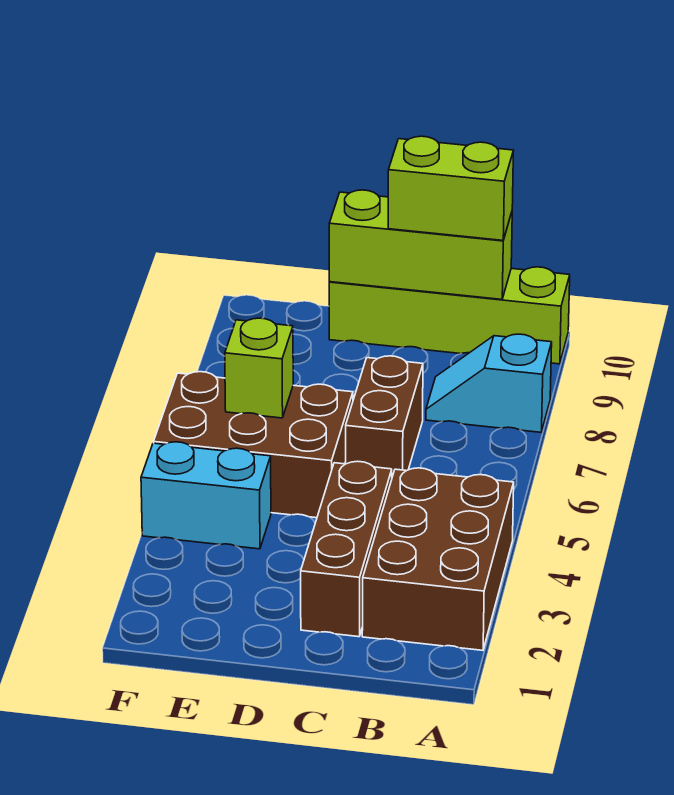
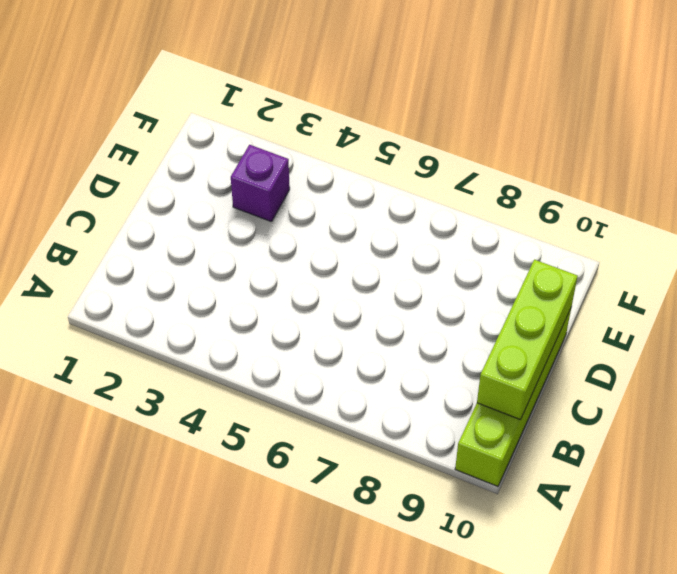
purple 1x1 brick [231,145,290,222] -> none
none -> brown 2x3 brick [362,468,514,650]
none -> cyan 1x2 slope [426,334,552,432]

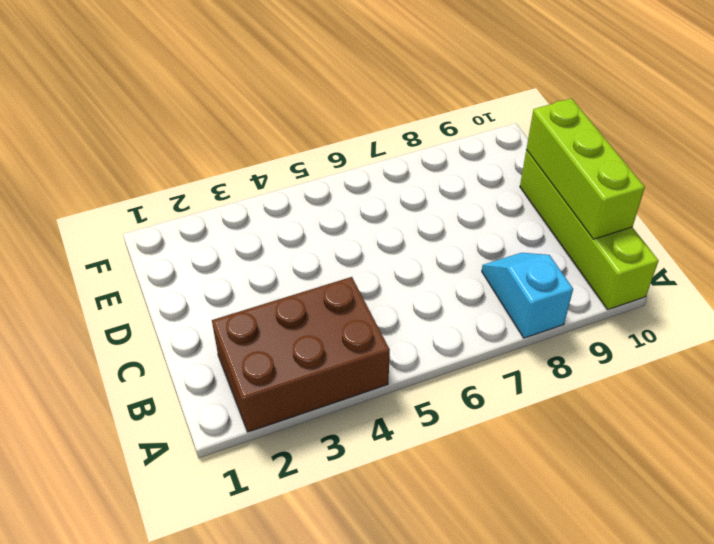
none -> brown 1x3 brick [301,461,392,637]
none -> brown 1x2 brick [345,356,423,477]

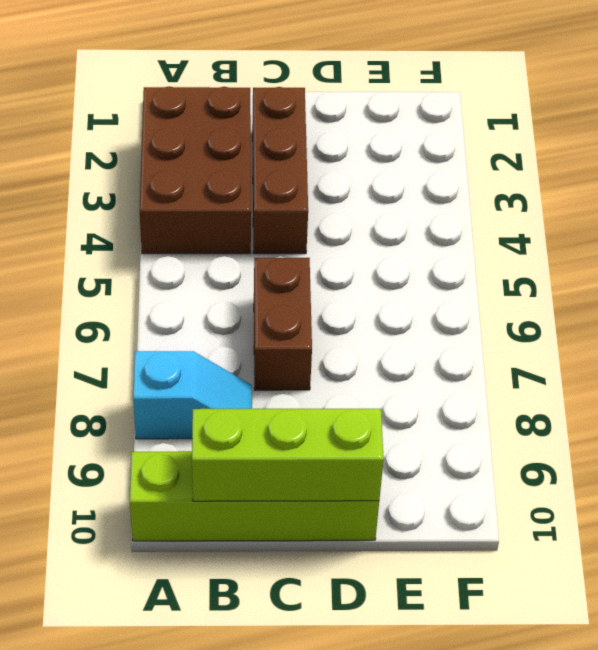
none -> brown 2x3 brick [154,372,353,518]
none -> cyan 1x2 brick [141,442,271,549]

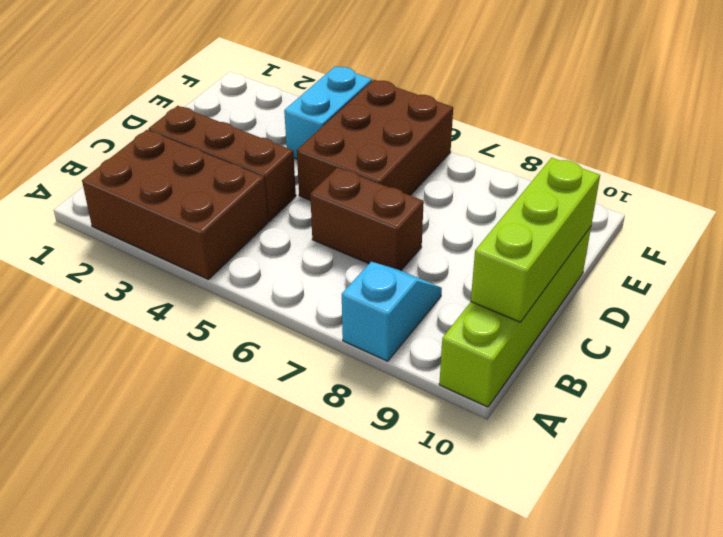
none -> lime 1x1 brick [225,318,293,418]
none -> lime 1x2 brick [388,136,513,240]

